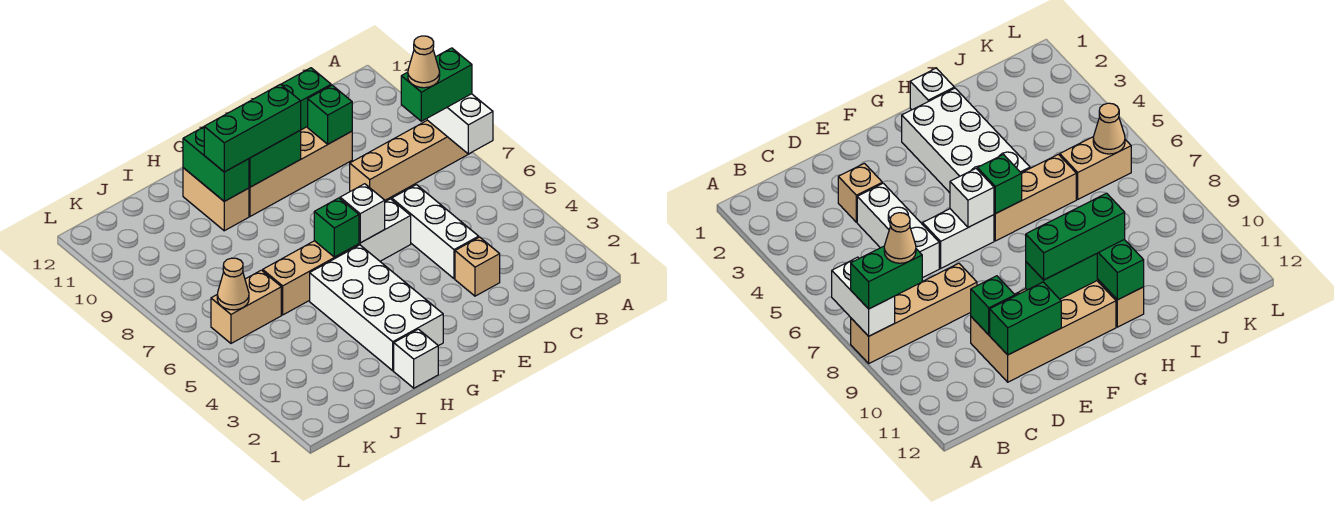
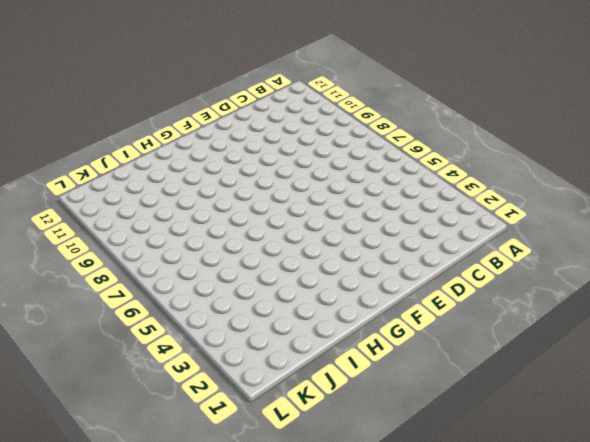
none -> tan 1x4 brick [350,120,468,200]
none -> tan 1x1 brick [455,237,500,296]
none -> white 1x3 brick [392,185,479,279]

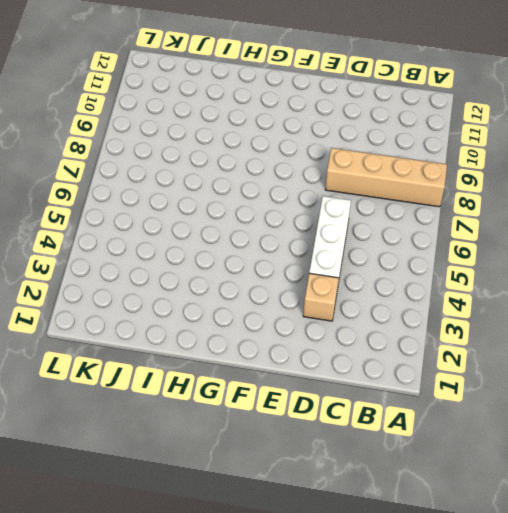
none -> tan 2x4 brick [249,126,352,216]
none -> white 1x2 brick [359,199,411,261]
none -> white 2x4 brick [310,245,443,371]

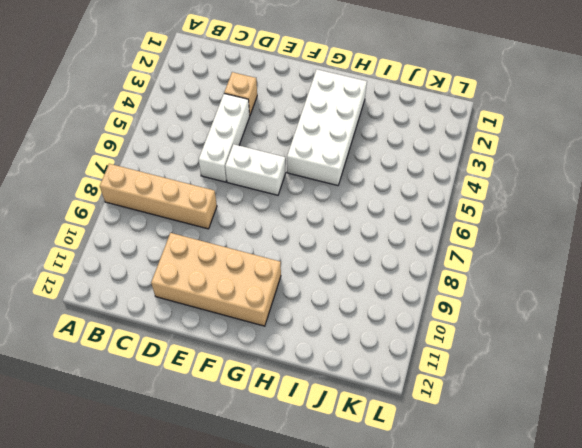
none -> tan 1x3 brick [263,241,359,315]
none -> white 1x1 brick [394,329,438,388]
none -> tan 1x2 brick [183,168,249,231]

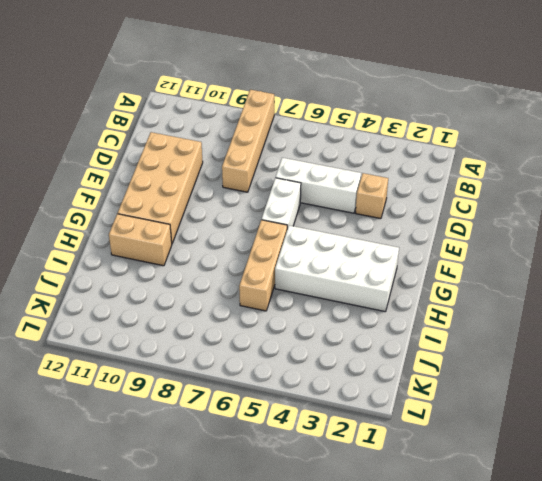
none -> white 1x1 brick [394,329,438,388]
none -> tan 1x2 brick [211,270,281,343]
none -> white 1x2 brick [427,94,493,154]

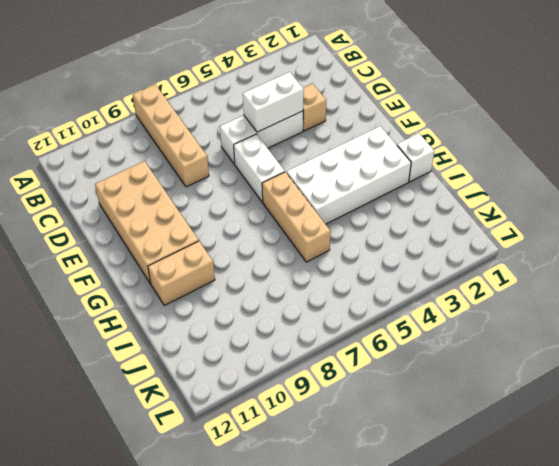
white 1x2 brick [243,72,304,132] -> white 1x2 brick moved to [427,94,493,154]
none -> tan 1x2 brick [211,270,281,343]
none -> green 1x1 brick [308,85,352,144]
none -> green 1x2 brick [281,68,331,130]

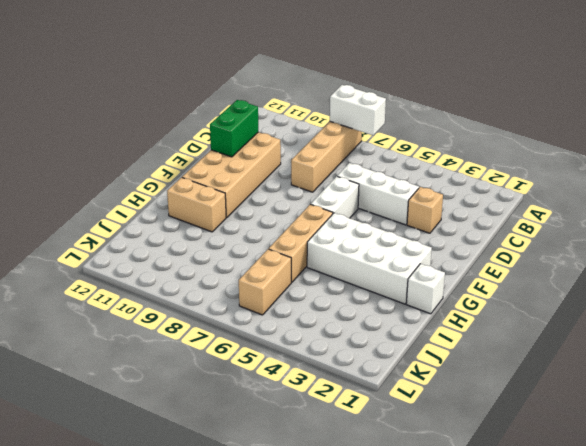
none -> green 1x1 brick [308,85,352,144]
none -> white 1x1 brick [340,184,385,243]
none -> green 1x2 brick [249,130,301,187]

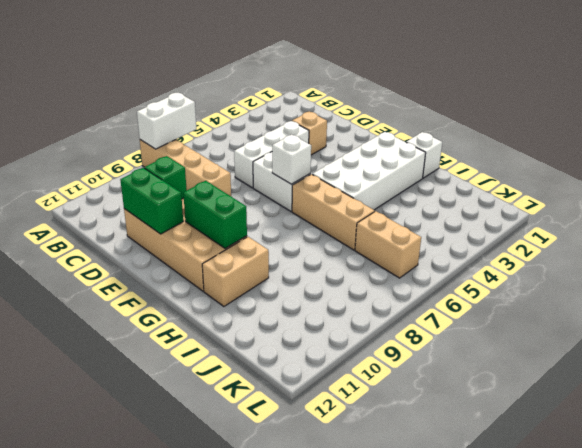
none -> green 1x1 brick [314,198,359,257]
none -> green 1x2 brick [183,127,249,201]
none -> tan 1x1 cone [217,258,249,310]

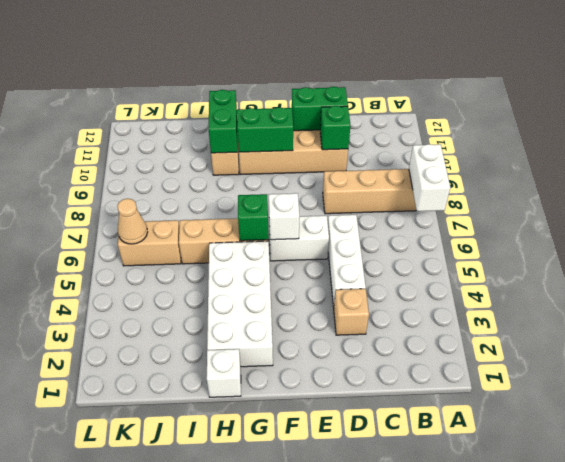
none -> green 1x2 brick [401,48,472,121]
none -> green 1x3 brick [204,84,301,172]
none -> tan 1x1 cone [408,36,440,88]

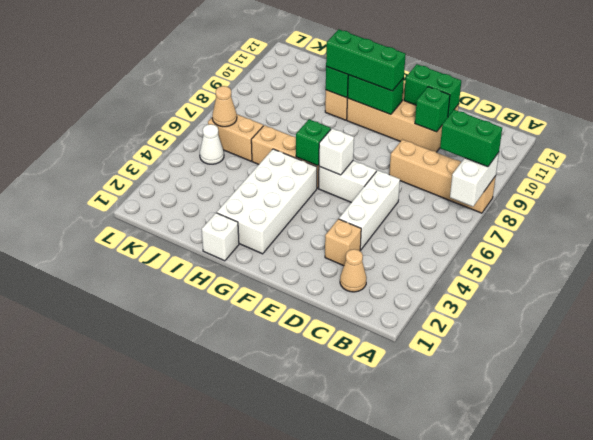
tan 1x1 cone [340,249,367,292] -> tan 1x1 cone moved to [408,36,440,88]
white 1x1 cone [200,124,224,164] -> none

